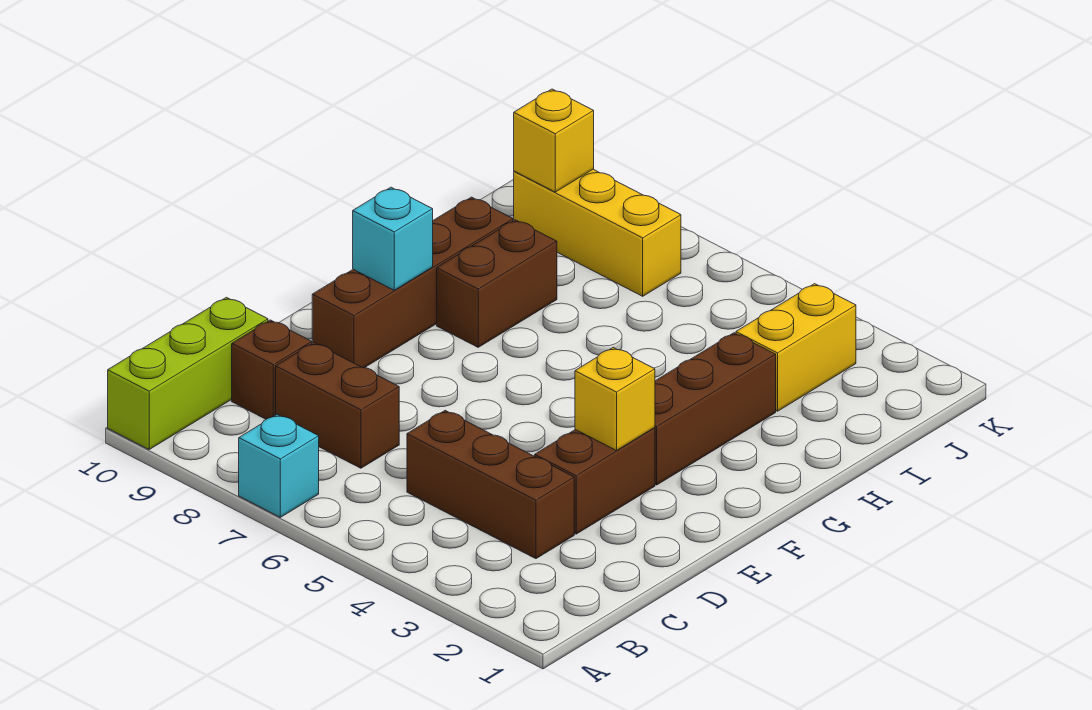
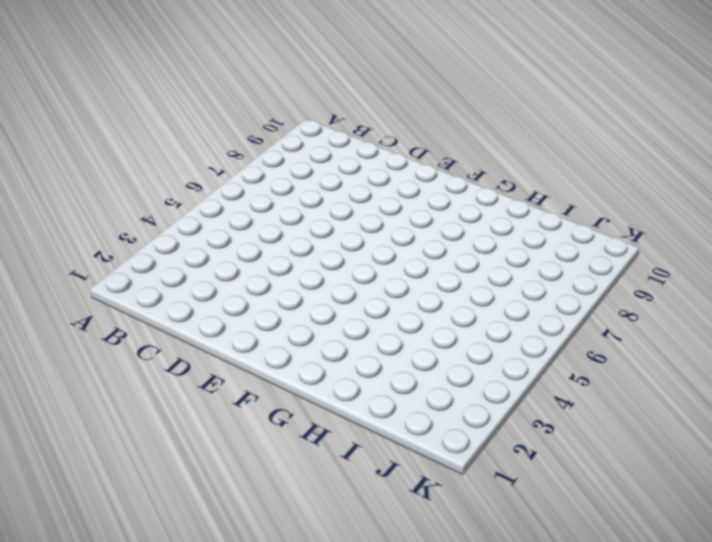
none -> cyan 1x1 brick [239,414,319,517]
none -> lime 1x3 brick [108,297,268,449]
none -> brown 1x3 brick [407,410,574,559]

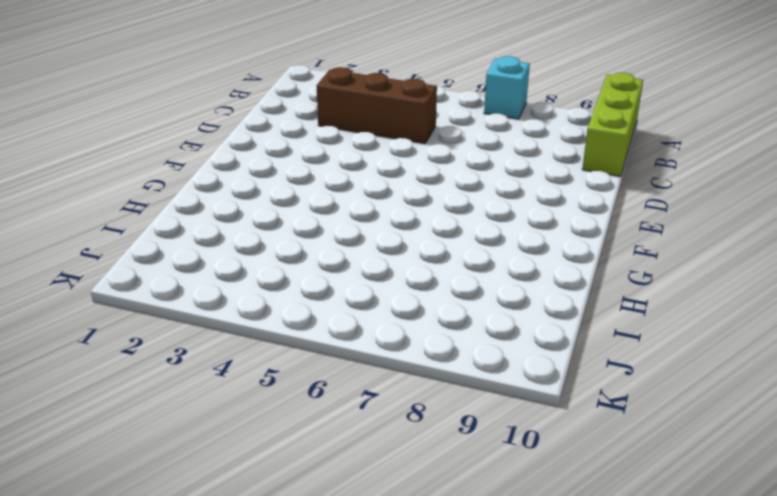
none -> brown 1x2 brick [276,343,399,468]
none -> brown 1x1 brick [232,320,312,419]
none -> brown 1x2 brick [535,428,655,534]

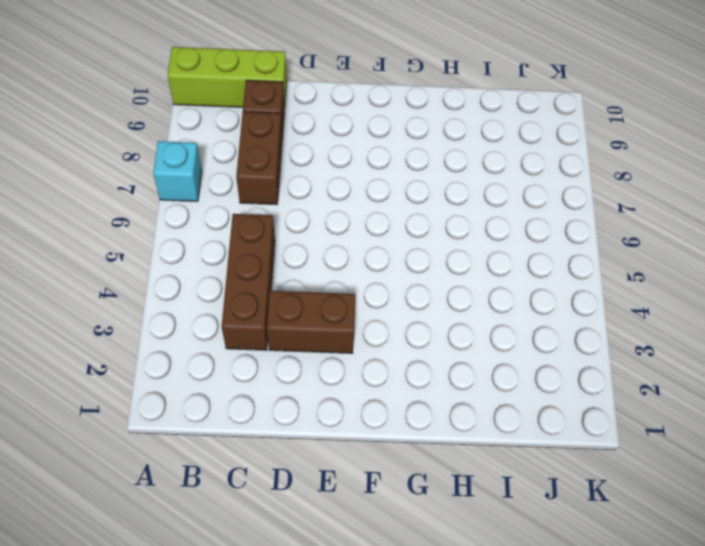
none -> brown 1x4 brick [312,197,513,368]
none -> brown 1x3 brick [655,333,776,485]
none -> brown 1x2 brick [437,220,557,347]

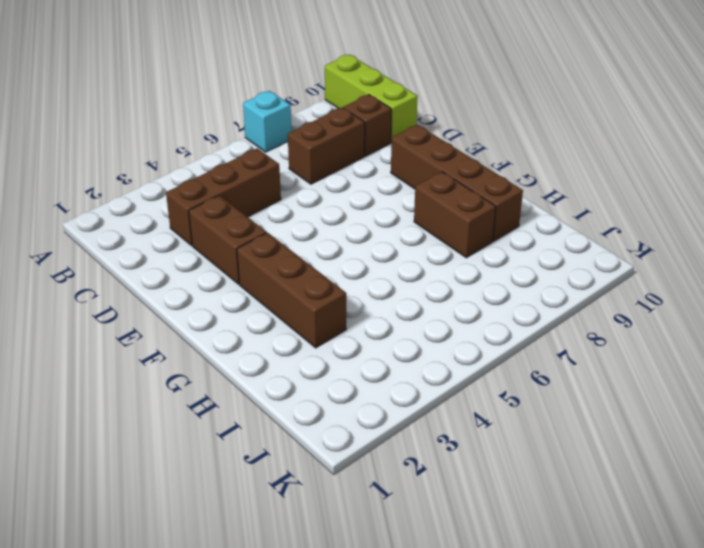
none -> yellow 1x2 brick [736,284,856,411]
none -> yellow 1x3 brick [514,169,681,296]
none -> yellow 1x1 brick [575,347,655,451]

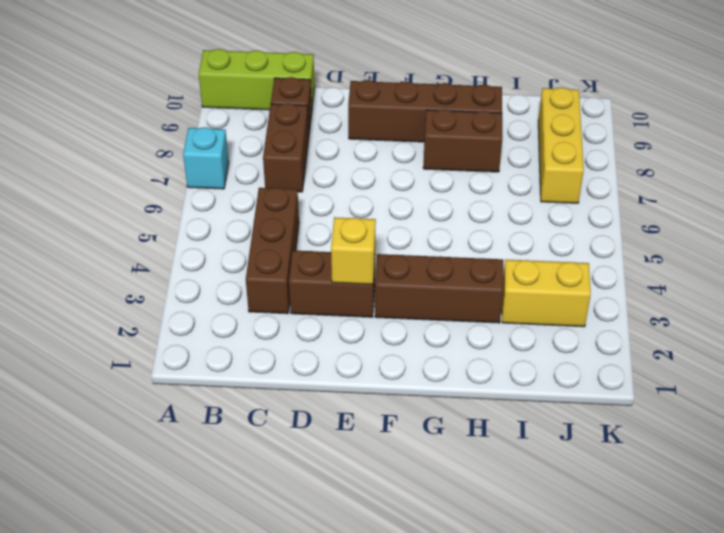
none -> cyan 1x1 brick [353,187,433,290]
none -> yellow 1x1 brick [514,89,594,192]

